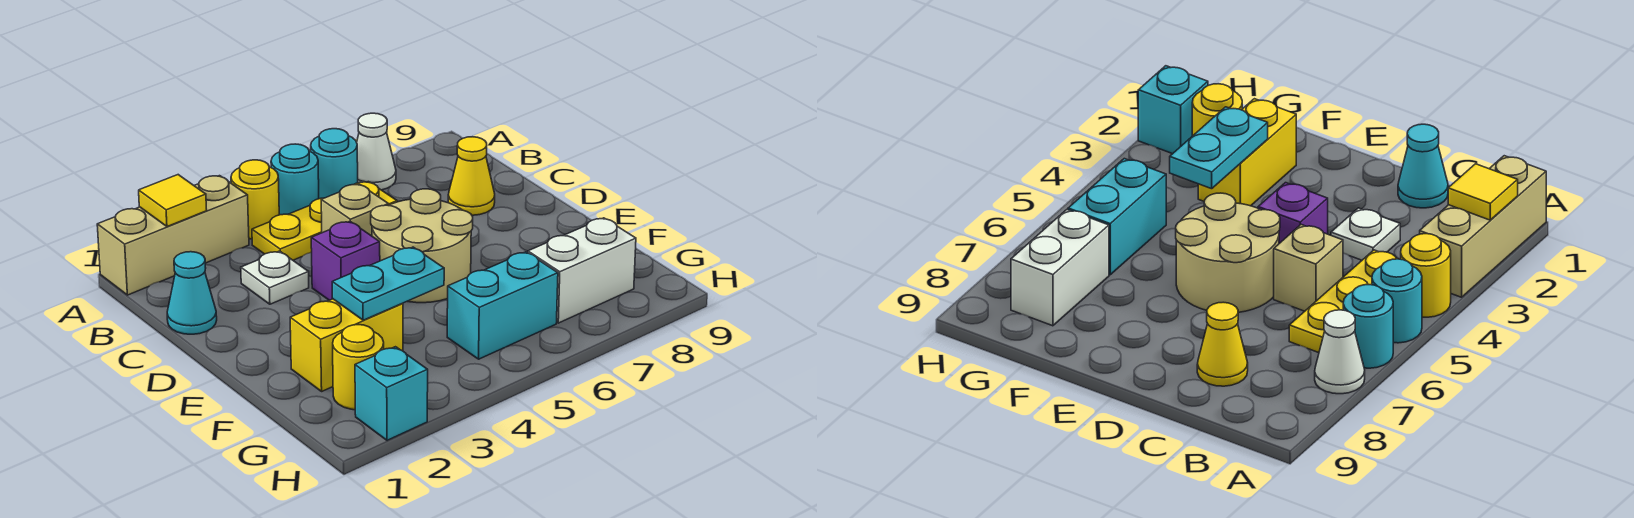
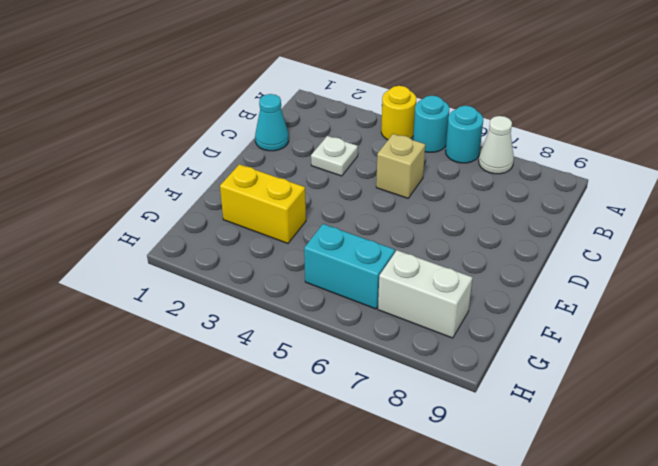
none -> tan 1x3 brick [97,176,249,295]
none -> yellow 1x3 plate [252,182,397,260]
none -> yellow 1x1 cone [448,137,495,215]

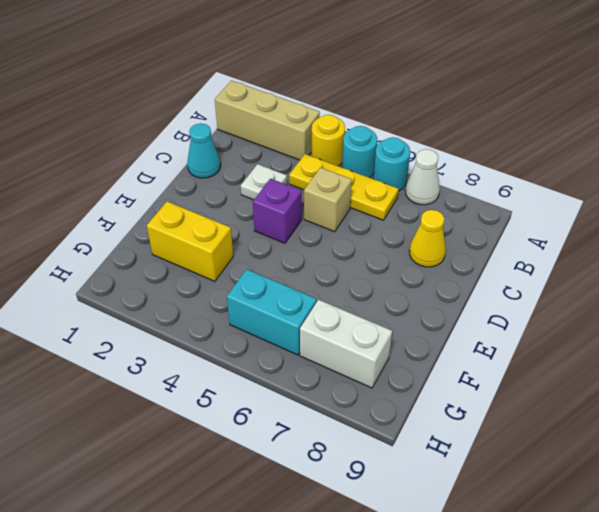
none -> tan 2x2 round brick [371,189,473,303]
none -> yellow 1x1 round brick [333,325,384,410]
none -> cyan 1x1 brick [355,347,428,440]

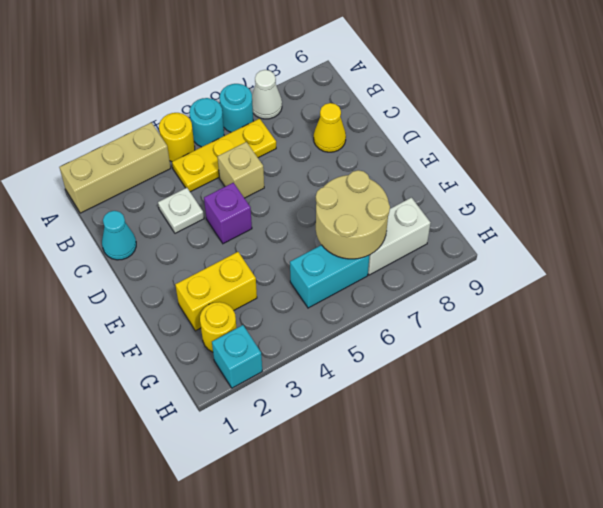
tan 2x2 round brick [316,170,390,259] -> tan 2x2 round brick moved to [371,189,473,303]
none -> yellow 1x1 tile [139,175,207,227]
none -> cyan 1x2 plate [332,247,444,320]

